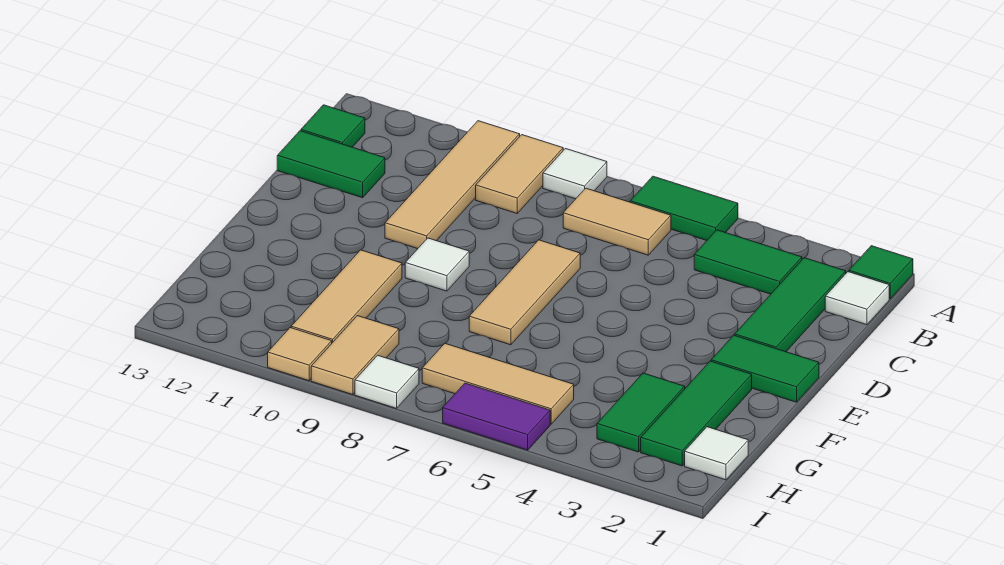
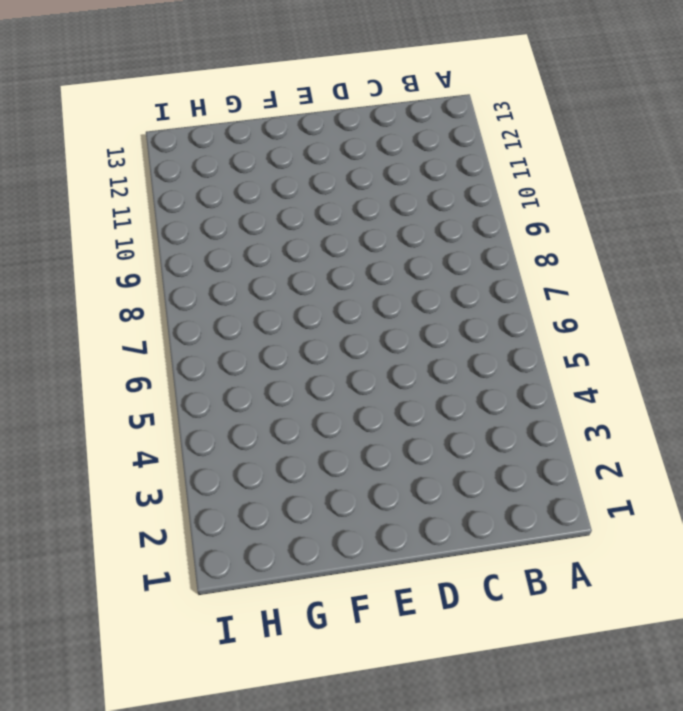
none -> green 1x1 tile [849,246,913,299]
none -> green 1x2 tile [630,176,738,241]
none -> white 1x1 tile [543,149,607,199]

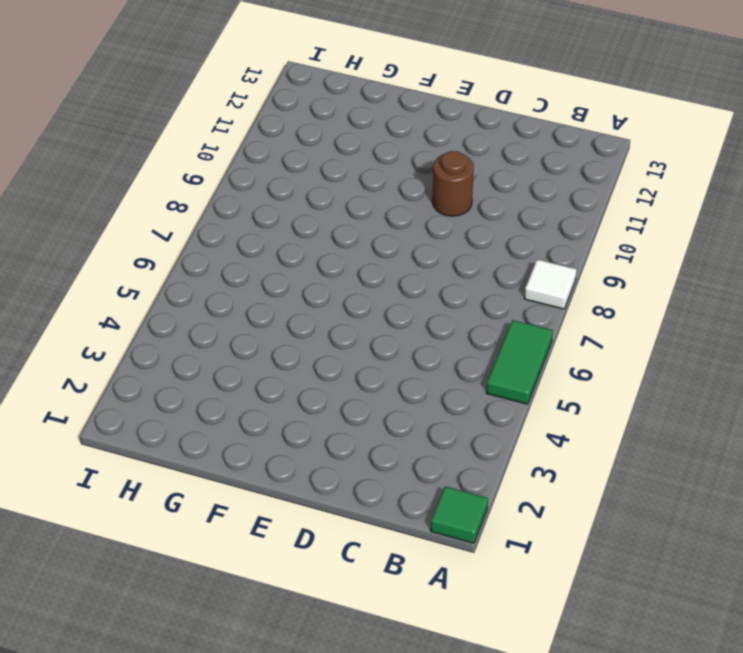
brown 1x1 round brick [432,151,474,216] -> tan 1x4 tile [385,121,520,249]
none -> tan 1x2 tile [476,135,563,213]
none -> white 1x1 tile [825,272,889,325]
none -> green 1x3 tile [735,258,846,352]

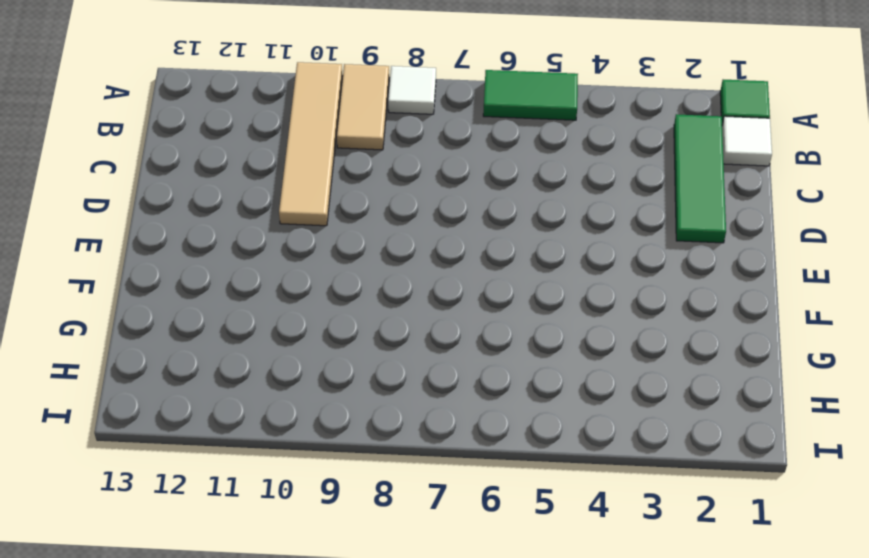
none -> green 1x2 tile [694,230,802,294]
none -> tan 1x2 tile [563,188,671,255]
none -> green 1x1 tile [301,105,365,147]

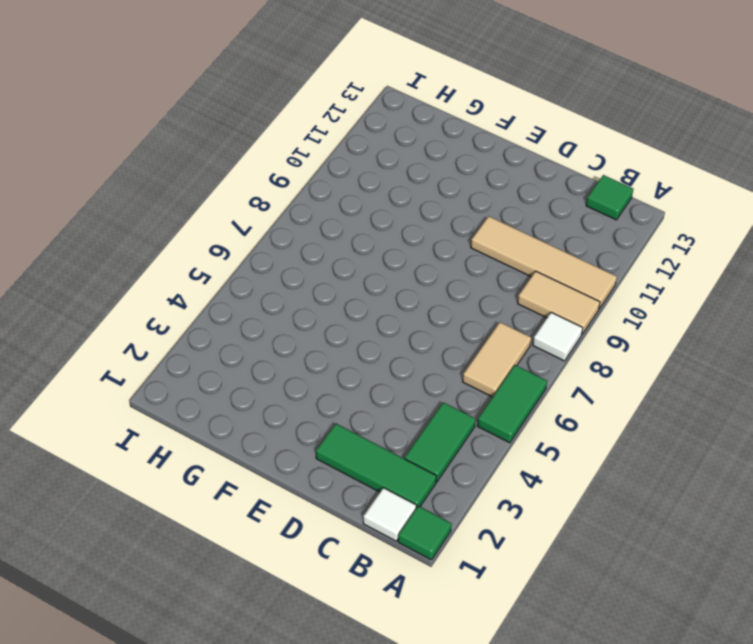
none -> green 1x2 tile [277,131,385,198]
none -> tan 1x3 tile [469,240,580,345]
none -> green 1x2 tile [711,335,819,402]

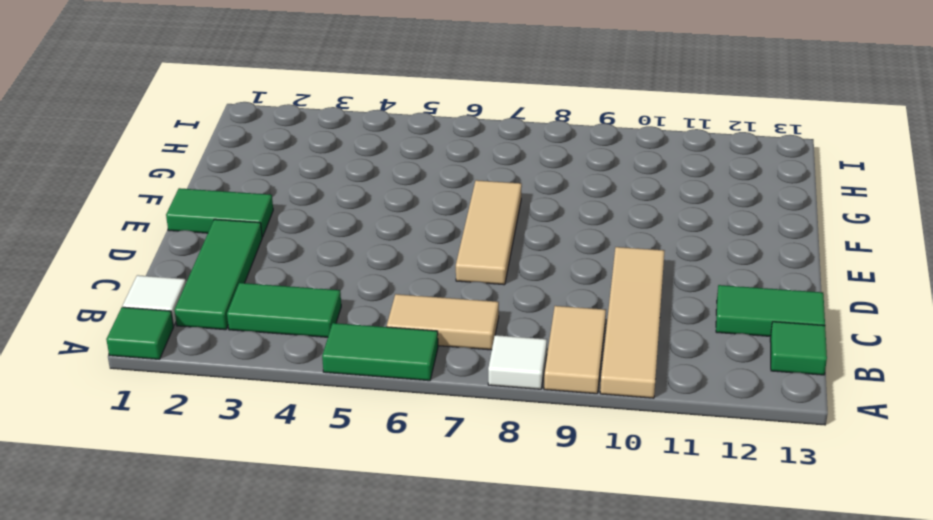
none -> white 1x1 tile [405,238,469,291]
none -> green 1x3 tile [641,361,752,466]
none -> tan 1x3 tile [291,250,402,343]

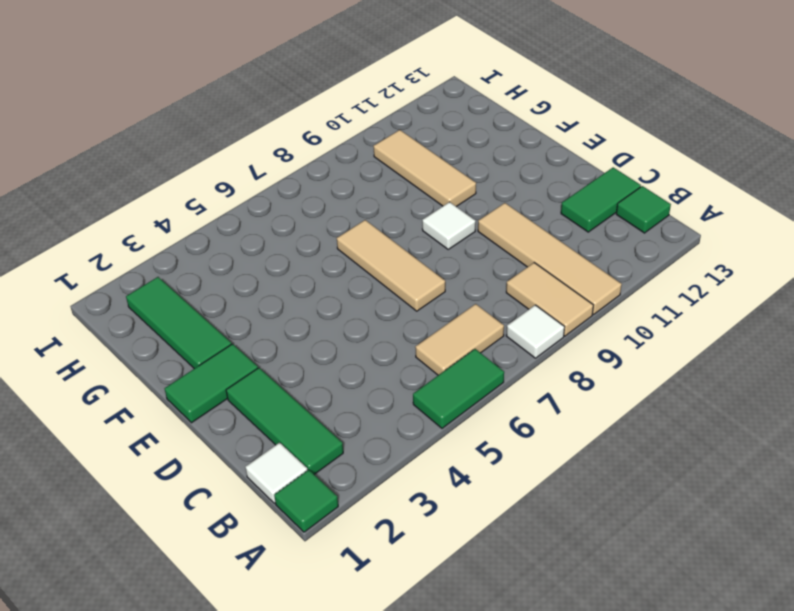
none -> green 1x2 tile [694,230,802,294]
none -> green 1x2 tile [597,373,685,452]
none -> white 1x1 tile [685,427,748,480]

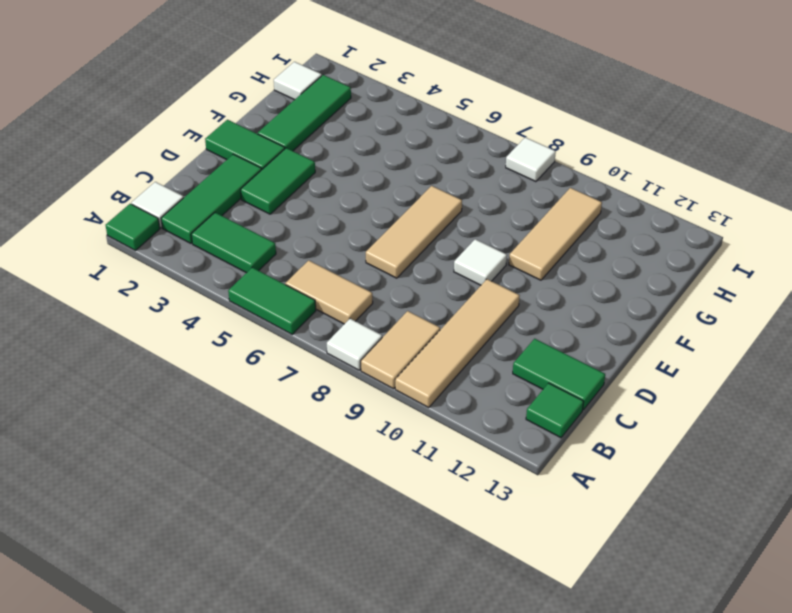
green 1x2 tile [241,148,315,214] -> green 1x2 tile moved to [597,373,685,452]
none -> tan 1x3 tile [422,343,574,424]
none -> tan 1x2 tile [311,316,399,395]
none -> purple 1x2 tile [443,383,550,450]

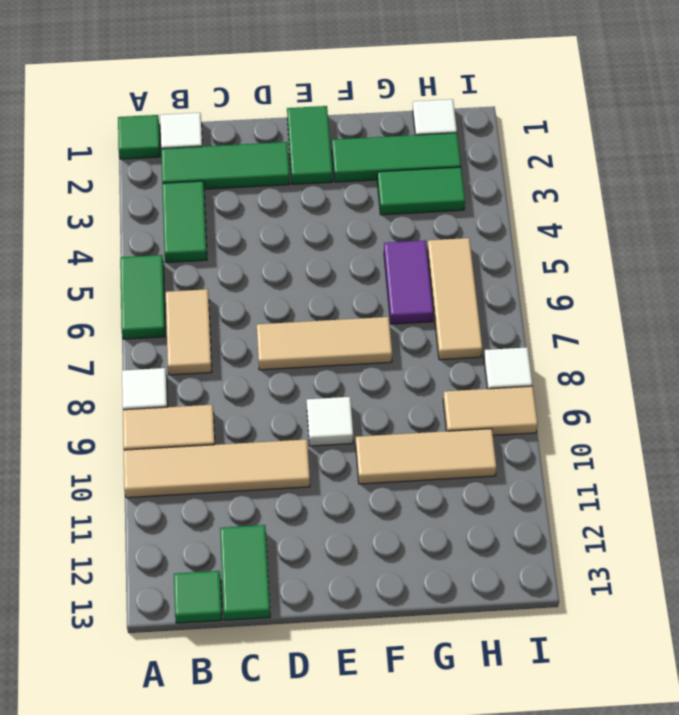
purple 1x2 tile [384,240,433,324] -> purple 1x2 tile moved to [443,383,550,450]
none -> tan 1x1 tile [268,328,332,381]

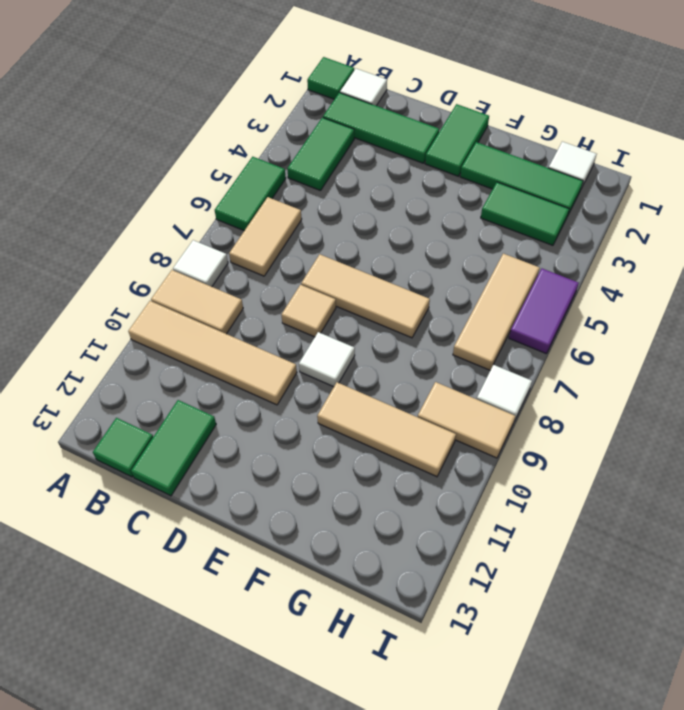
tan 1x1 tile [282,285,336,337] -> tan 1x1 tile moved to [268,328,332,381]

